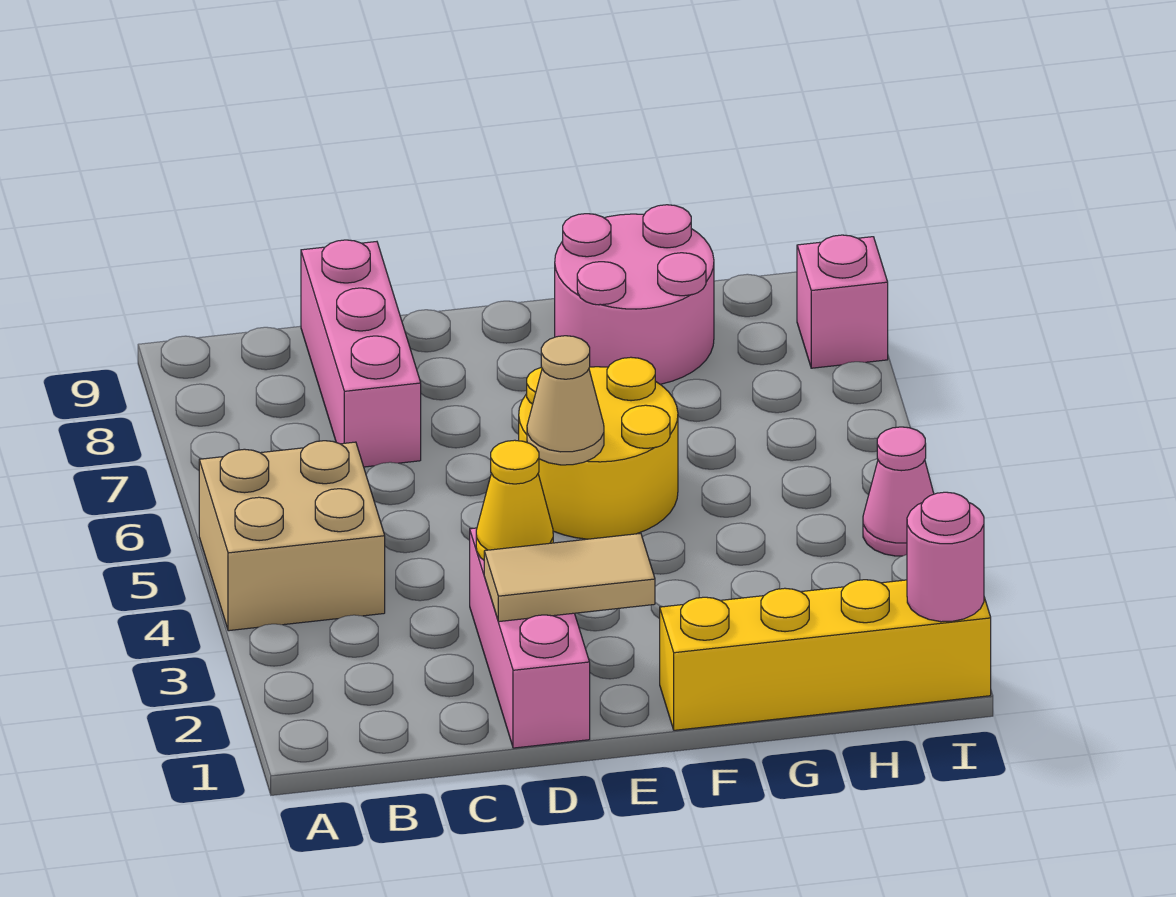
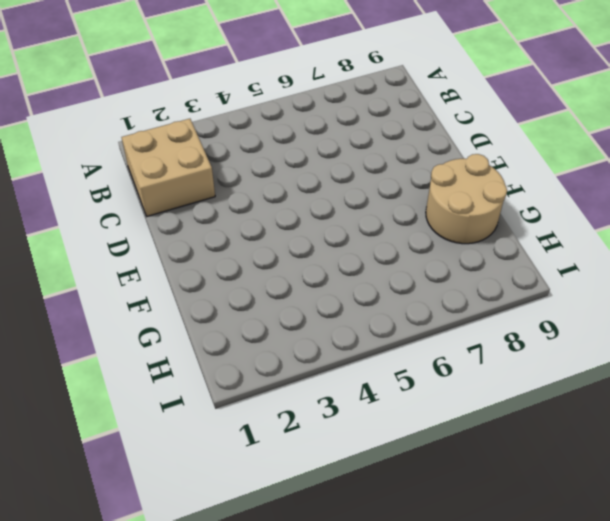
tan 2x2 brick [121,119,215,216] -> tan 2x2 brick moved to [199,441,385,631]
tan 2x2 round brick [426,154,507,244] -> pink 2x2 round brick [555,205,714,384]
none -> pink 1x3 brick [301,240,421,467]
none -> pink 1x3 brick [470,528,590,748]
none -> yellow 2x2 round brick [519,357,678,539]

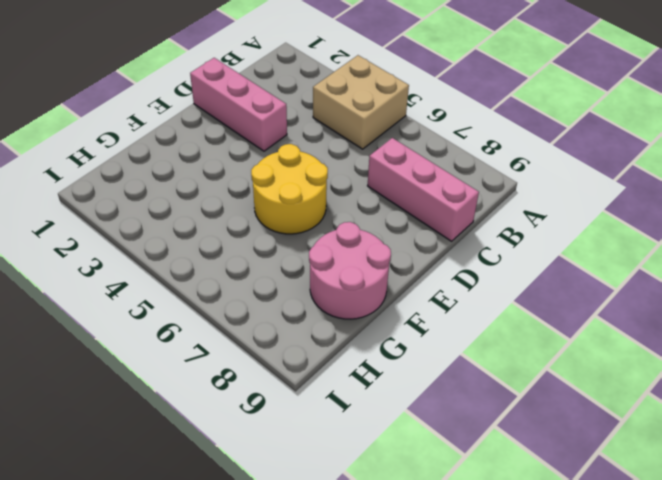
none -> yellow 1x4 brick [660,580,991,730]
none -> pink 1x1 cone [863,427,934,556]
none -> pink 1x1 brick [797,235,888,368]

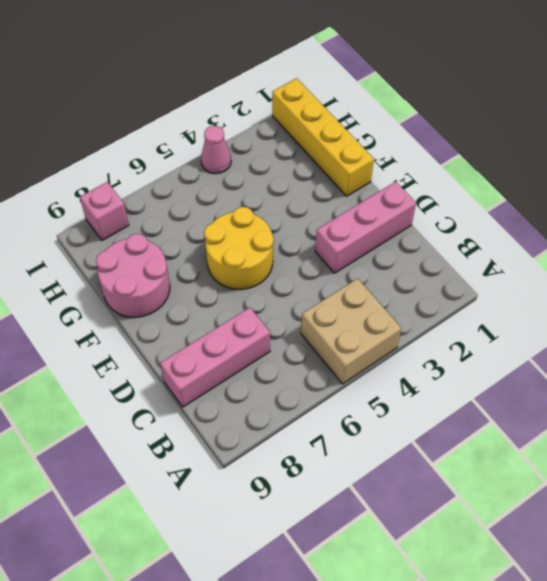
none -> tan 1x2 tile [484,533,655,622]
none -> yellow 1x1 cone [476,440,553,560]
none -> tan 1x1 cone [527,336,604,465]

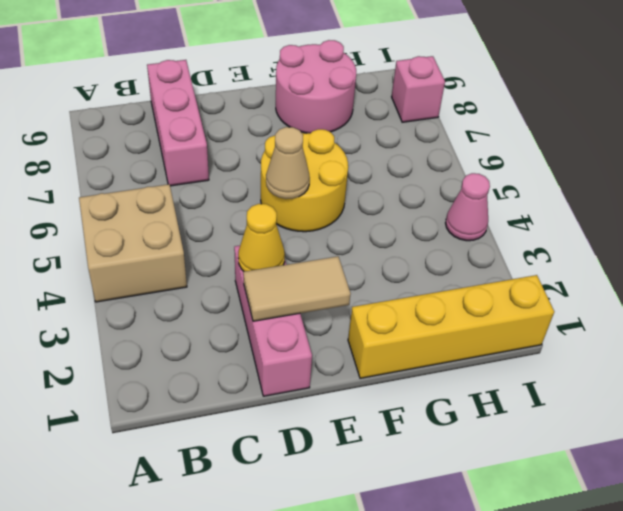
none -> pink 1x1 round brick [907,492,984,622]

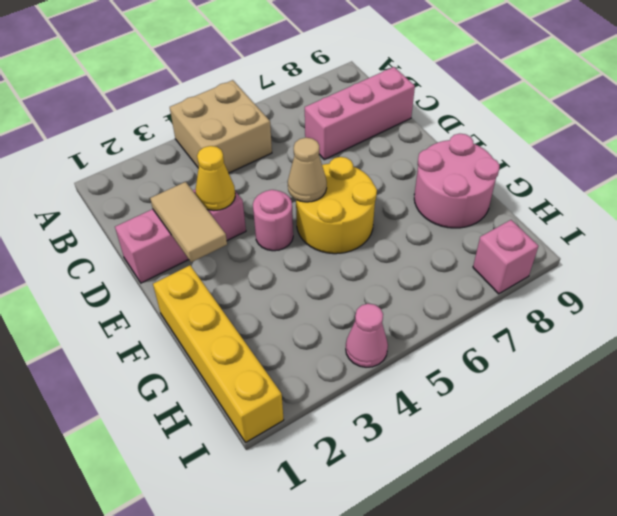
pink 1x1 round brick [253,190,293,251] -> pink 1x1 round brick moved to [907,492,984,622]

